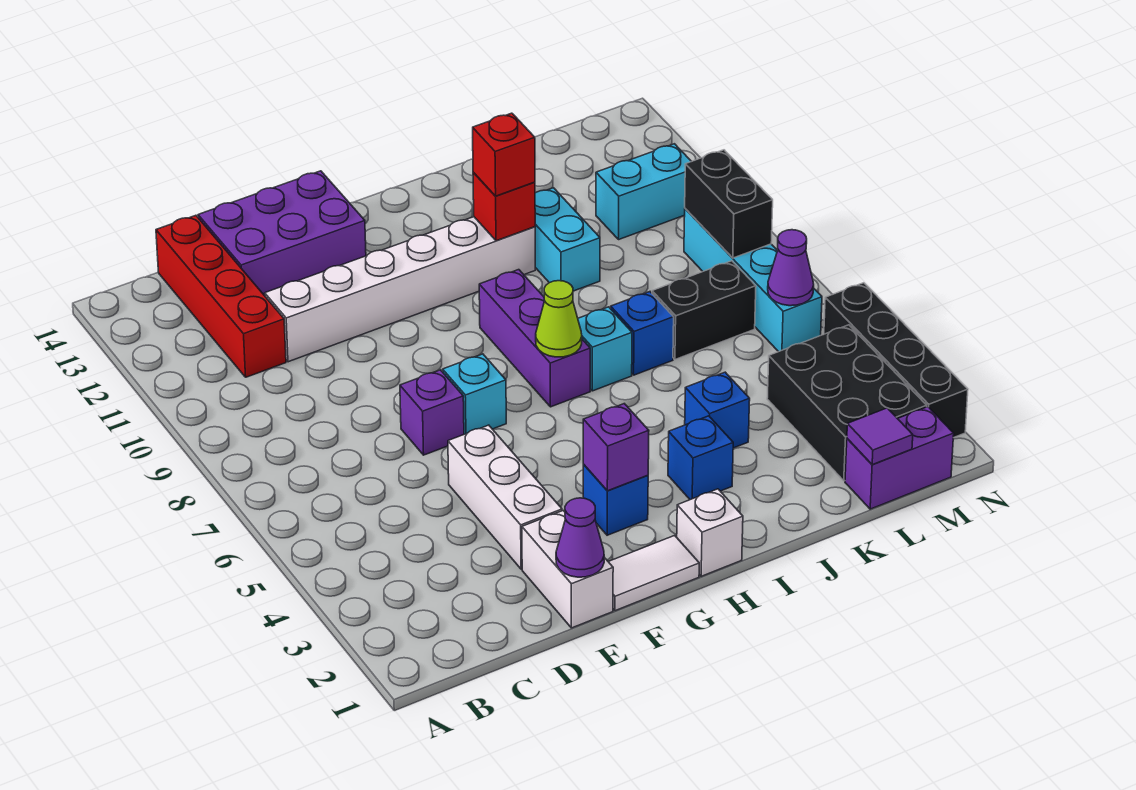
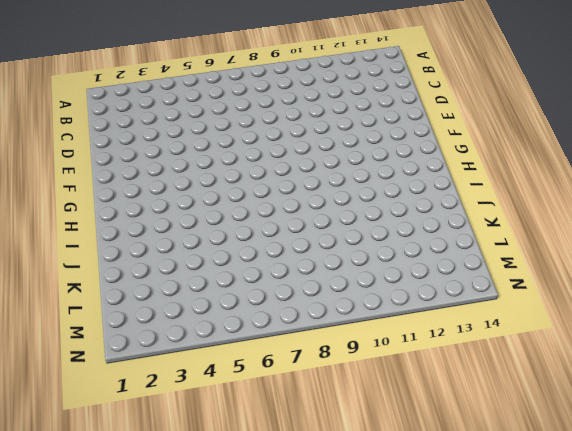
none -> red 1x4 brick [156,215,286,377]
none -> white 1x6 brick [265,217,535,362]
none -> purple 2x3 brick [198,171,366,296]
none -> white 1x2 brick [522,511,613,628]

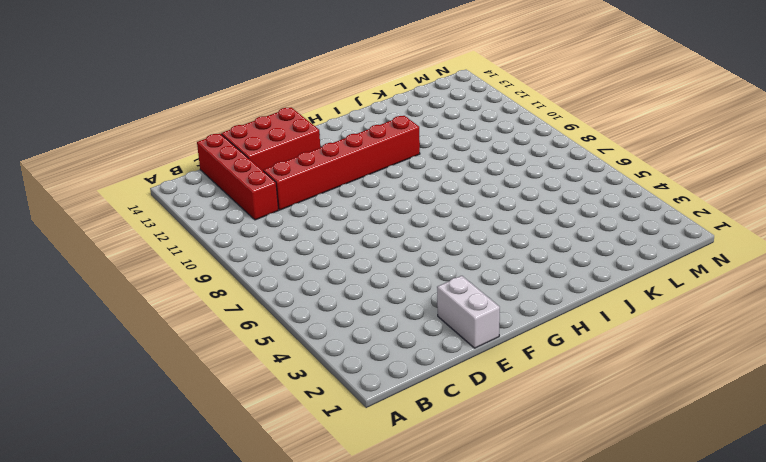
red 1x6 brick [263,116,420,210] -> white 1x6 brick [265,217,535,362]
red 2x3 brick [221,108,320,170] -> purple 2x3 brick [198,171,366,296]
none -> white 1x3 brick [448,425,562,569]
none -> purple 1x1 brick [400,370,464,455]
none -> white 1x2 tile [608,535,699,611]
none -> cyan 1x1 brick [443,354,506,434]

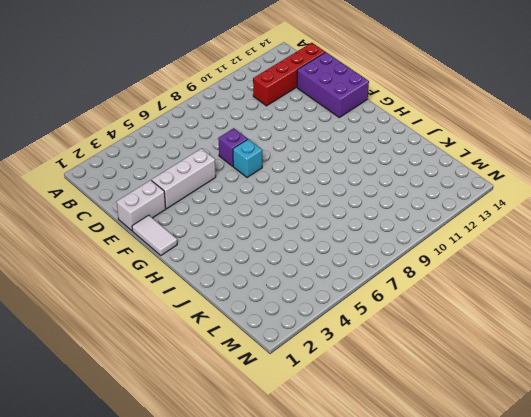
none -> white 1x6 brick [265,217,535,362]
none -> blue 1x1 brick [583,465,648,535]
none -> white 1x1 brick [677,489,743,576]
none -> purple 1x3 brick [479,270,590,407]

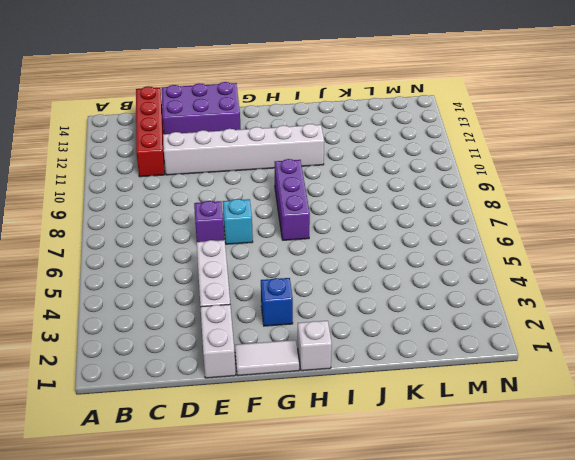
none -> blue 1x1 brick [668,416,733,500]
none -> cyan 1x1 brick [578,307,632,391]
none -> blue 1x1 brick [685,372,750,448]
none -> blue 1x1 brick [611,292,674,375]

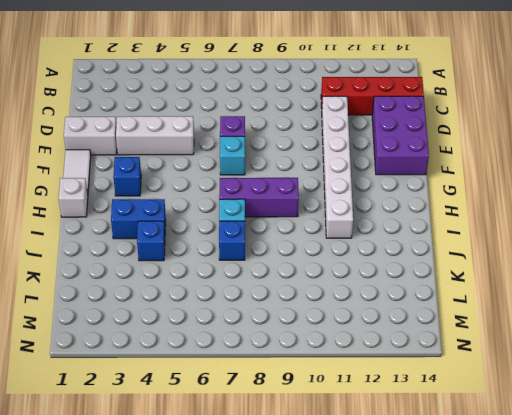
blue 1x2 brick [111,199,166,239] -> blue 1x1 brick [668,416,733,500]
none -> cyan 1x2 brick [535,188,600,291]
none -> black 1x2 brick [652,261,756,359]
none -> purple 1x2 brick [845,407,954,509]
none -> black 2x3 brick [767,325,927,481]

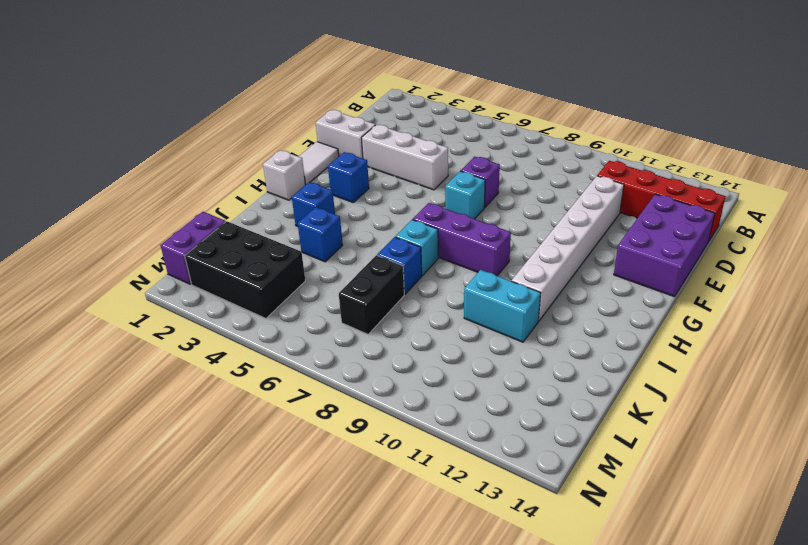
none -> cyan 1x2 brick [596,144,691,240]
none -> cyan 1x4 brick [684,209,822,352]
none -> black 1x4 brick [824,283,968,438]
none -> purple 1x1 cone [556,498,604,577]

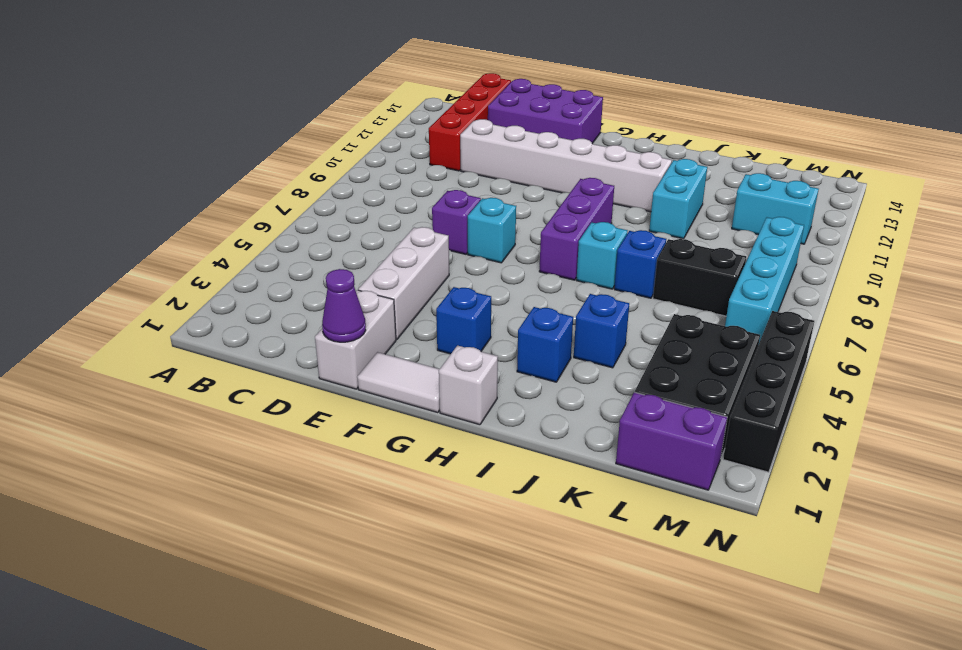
none -> purple 1x1 brick [583,404,649,491]
none -> lime 1x1 cone [536,281,582,357]
none -> red 1x1 brick [473,173,535,241]
none -> purple 1x1 tile [847,408,913,465]

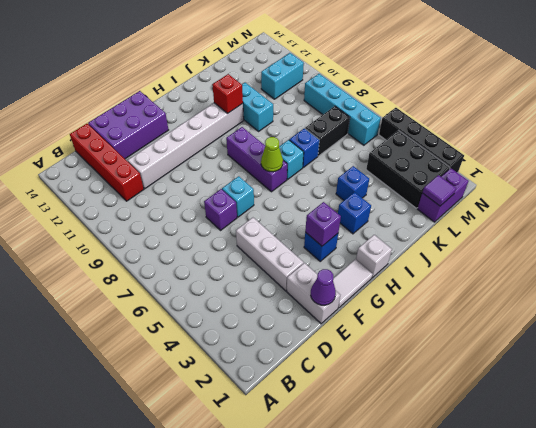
none -> purple 1x1 cone [768,230,814,306]
none -> black 1x2 brick [685,150,773,258]
none -> red 1x1 brick [473,113,535,196]

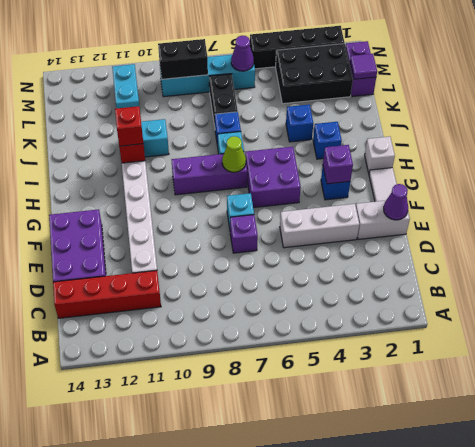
purple 2x2 brick [245,147,301,208] -> none

